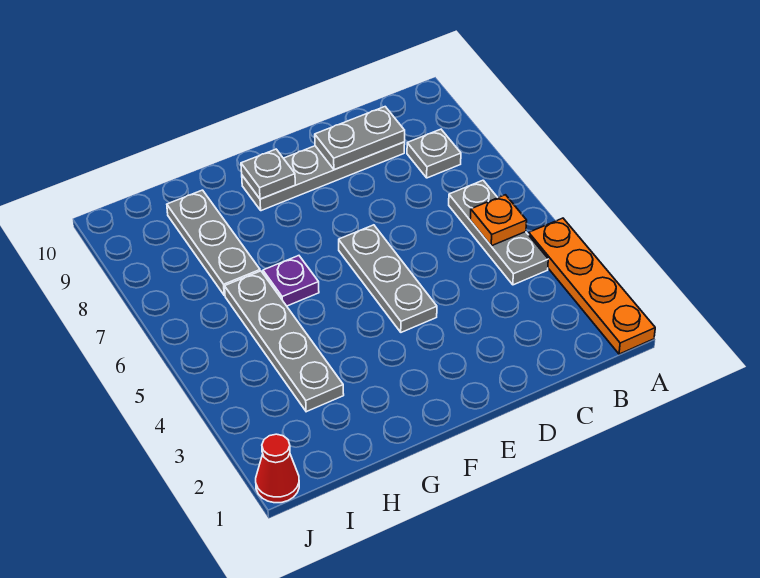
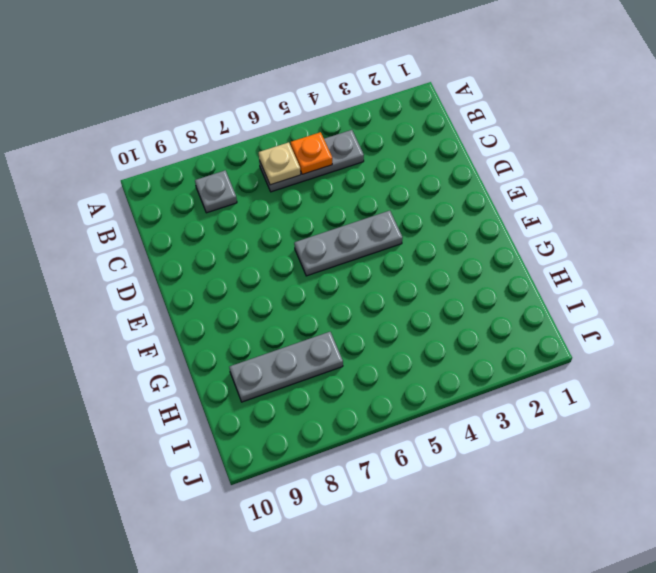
tan 1x1 plate [259,142,301,185] -> none
none -> orange 1x4 plate [529,218,655,354]
none -> grey 1x4 plate [242,142,405,211]
none -> purple 1x1 plate [263,256,319,306]

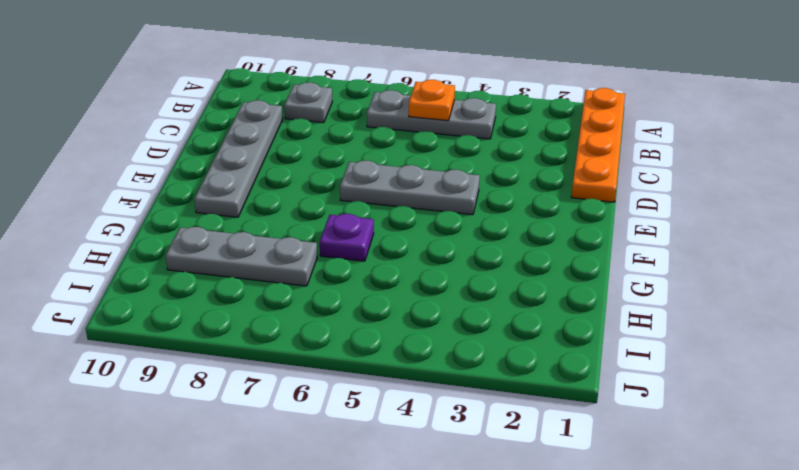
orange 1x4 plate [571,88,625,202] -> orange 1x4 plate turned to [529,218,655,354]
none -> grey 1x4 plate [225,271,344,412]
none -> red 1x1 cone [256,434,299,503]
none -> grey 1x2 plate [315,107,405,170]

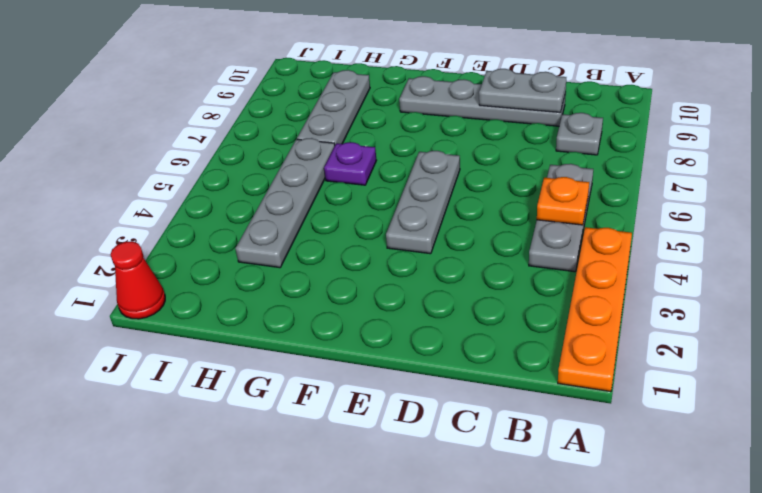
none -> grey 1x1 plate [241,149,295,199]

